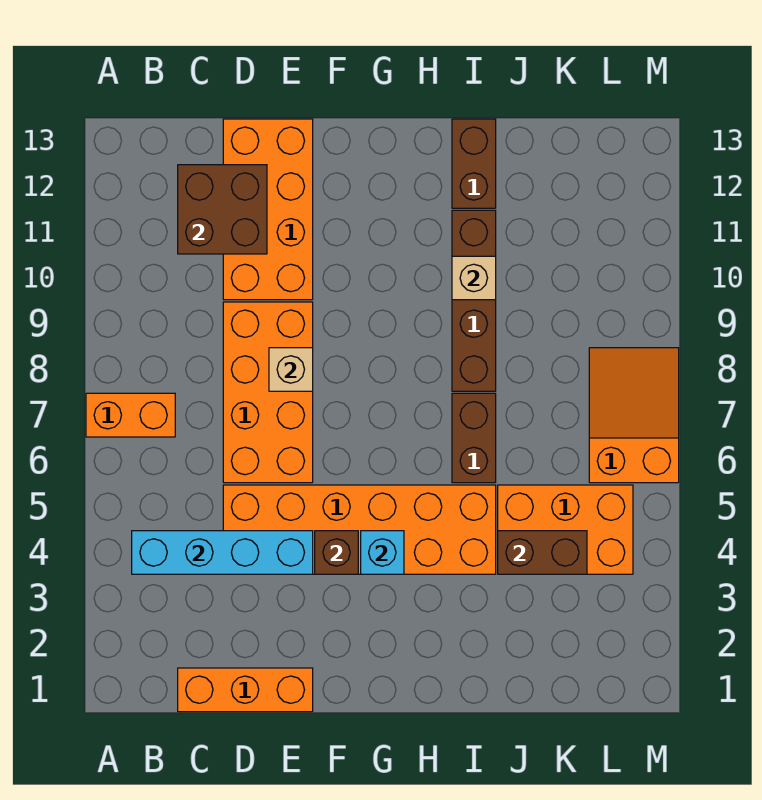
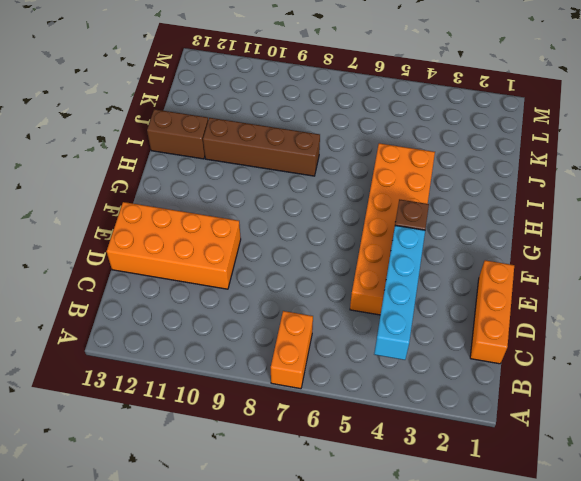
none -> orange 2x4 brick [223,302,313,483]
none -> brown 1x2 brick [452,393,496,483]
none -> orange 2x3 brick [498,485,633,574]

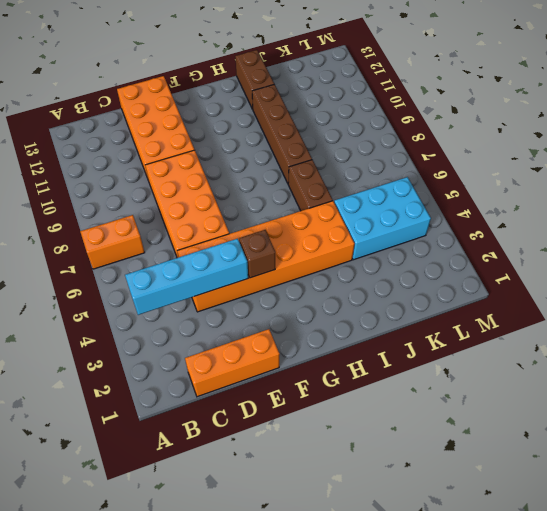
cyan 2x3 brick [334,177,431,260] -> orange 2x3 brick [498,485,633,574]
none -> orange 2x3 slope [589,348,679,483]
none -> brown 2x2 brick [178,165,267,254]
none -> tan 1x1 brick [269,348,313,391]

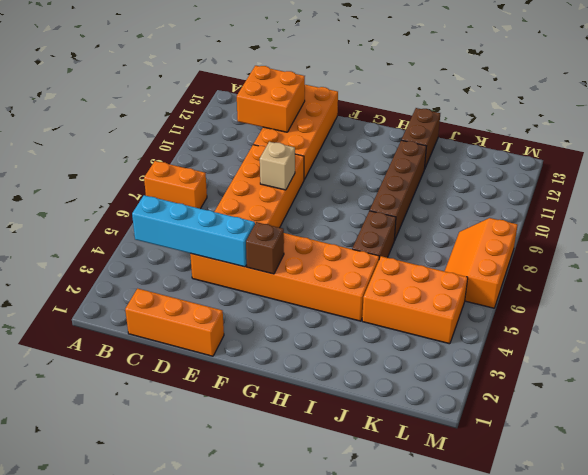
orange 2x2 brick [237,66,305,132] -> brown 2x2 brick [178,165,267,254]
orange 2x3 slope [445,218,517,308] -> orange 2x3 slope turned to [589,348,679,483]
none -> cyan 1x1 brick [361,531,404,574]
none -> tan 1x1 brick [452,256,496,300]
none -> brown 1x2 brick [498,531,587,574]

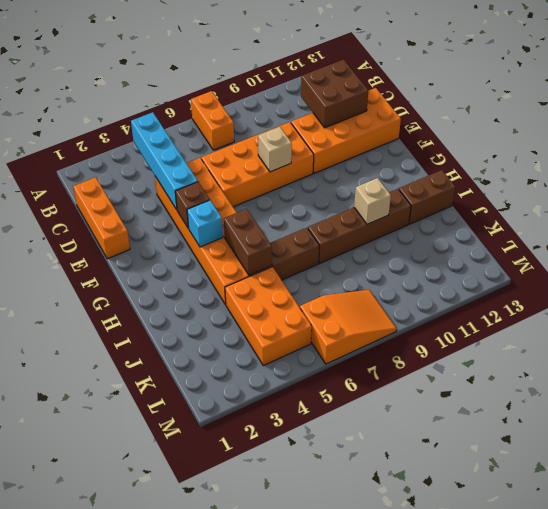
brown 1x2 brick [224,209,272,275] -> brown 1x2 brick moved to [498,531,587,574]

